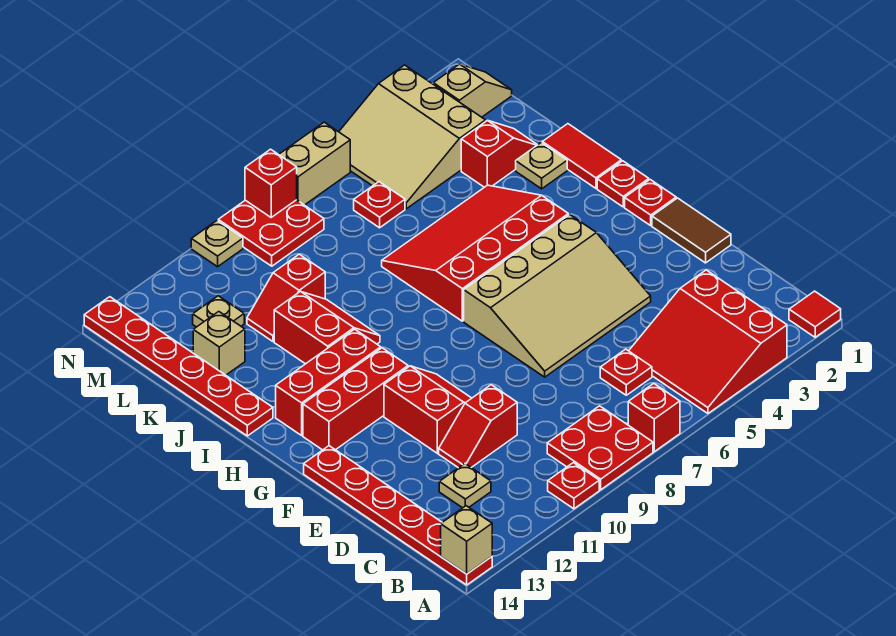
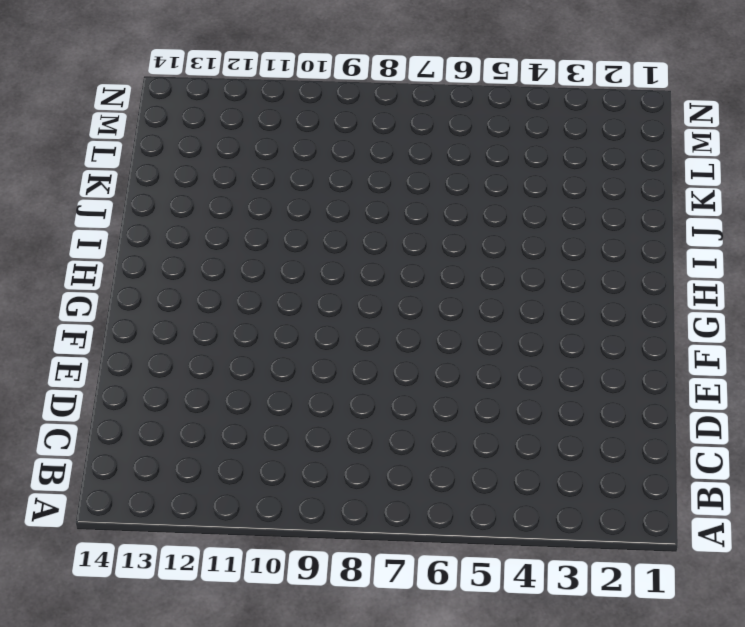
none -> red 1x1 tile [789,291,841,337]
none -> red 3x3 slope [629,270,787,413]
none -> red 1x1 brick [628,383,680,452]
none -> red 2x2 plate [547,406,653,490]

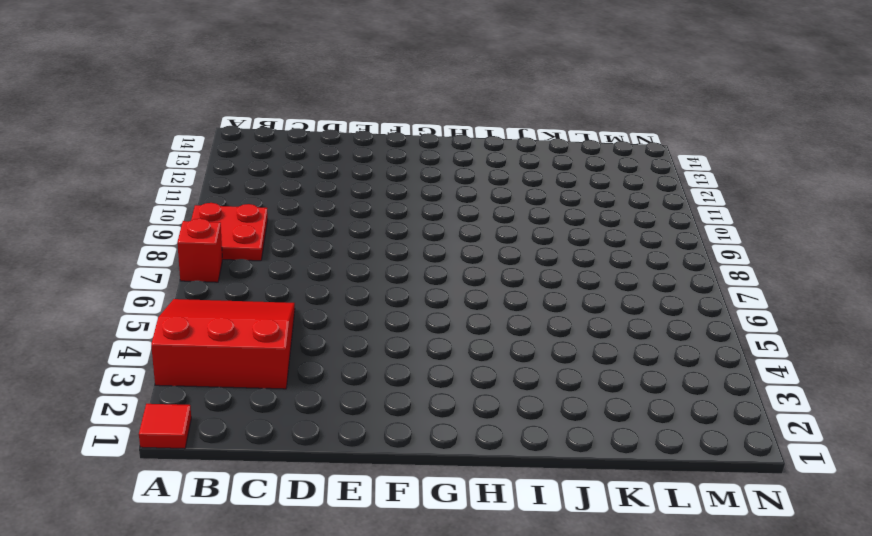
none -> red 1x1 plate [548,463,599,509]
none -> red 1x6 plate [304,446,492,585]
none -> red 1x1 plate [600,349,652,395]
none -> tan 1x1 plate [439,464,491,508]

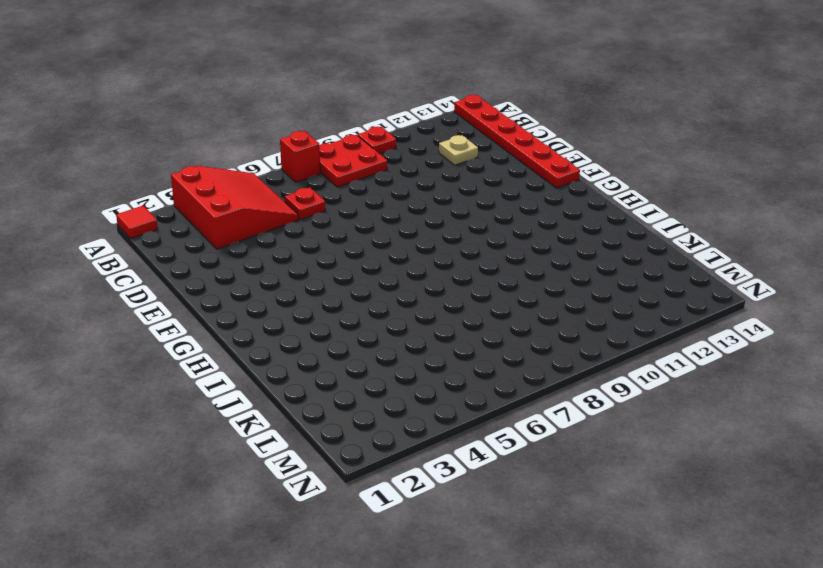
none -> red 1x2 slope [439,385,517,468]
none -> brown 1x2 tile [652,198,731,263]
none -> tan 3x4 slope [464,214,651,377]
none -> red 2x2 slope [384,366,471,453]

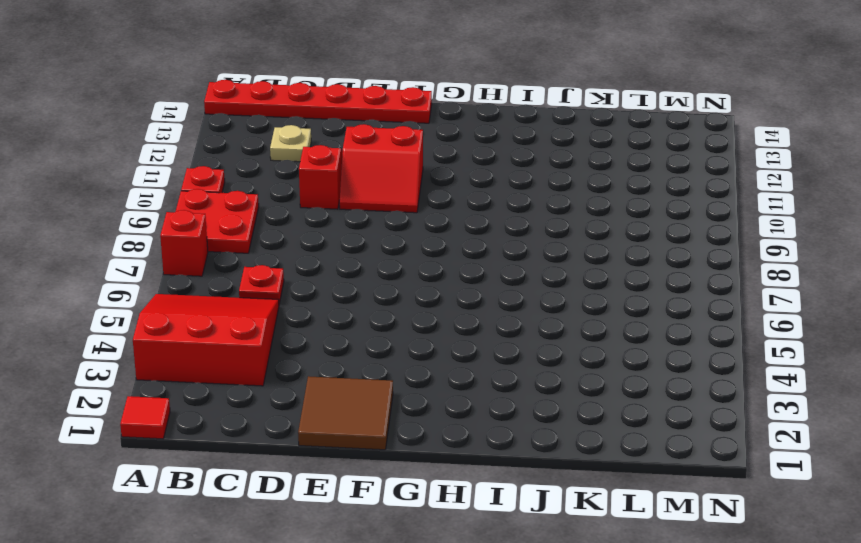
brown 2x2 tile [298,376,393,450] -> brown 1x2 tile [652,198,731,263]
none -> tan 3x4 slope [464,214,651,377]
none -> red 1x1 plate [625,180,676,226]
none -> red 1x3 brick [303,348,408,450]
none -> red 1x1 plate [597,161,649,207]

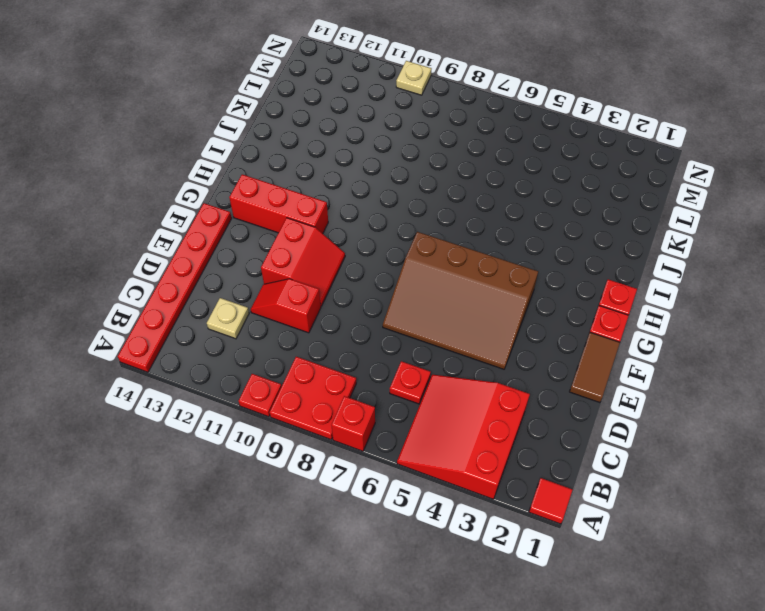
brown 3x4 slope [383,232,538,369] -> tan 3x4 slope [464,214,651,377]
none -> red 3x4 slope [382,185,568,321]
none -> red 1x3 brick [276,329,381,435]
none -> red 1x2 tile [542,124,621,188]
none -> red 2x2 slope [274,291,380,364]

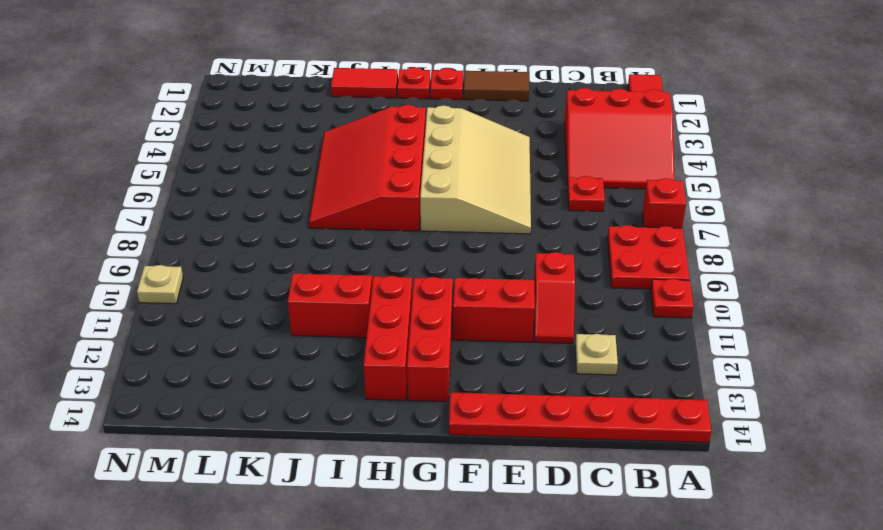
none -> red 1x6 plate [84,297,273,436]
none -> tan 1x1 plate [516,143,567,189]
none -> red 1x2 slope [461,120,537,187]
none -> red 1x2 slope [247,254,325,341]

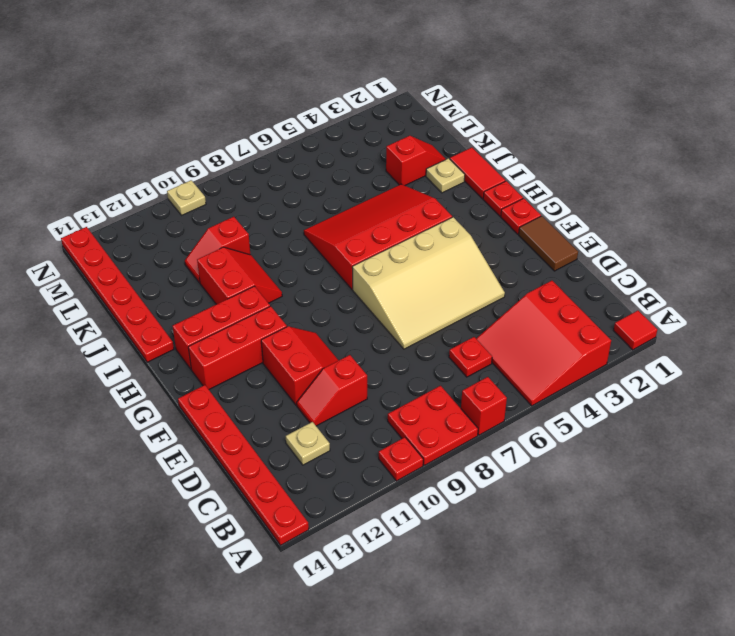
none -> tan 1x1 brick [193,312,245,375]
none -> tan 3x3 slope [339,65,486,209]
none -> red 1x1 plate [354,182,405,228]
none -> tan 1x1 plate [193,296,244,327]

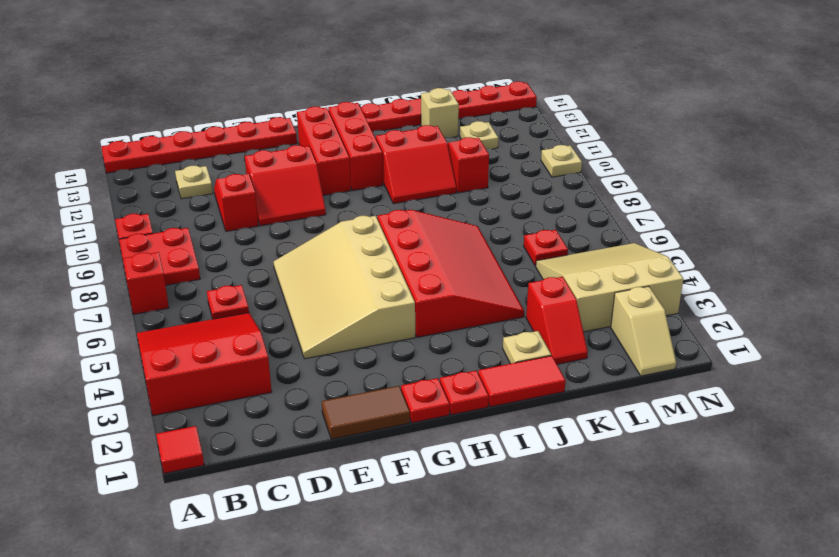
none -> red 2x2 plate [218,200,324,266]
none -> tan 1x2 brick [279,122,350,205]
none -> tan 1x1 brick [441,506,492,574]
none -> red 1x1 brick [245,149,297,217]

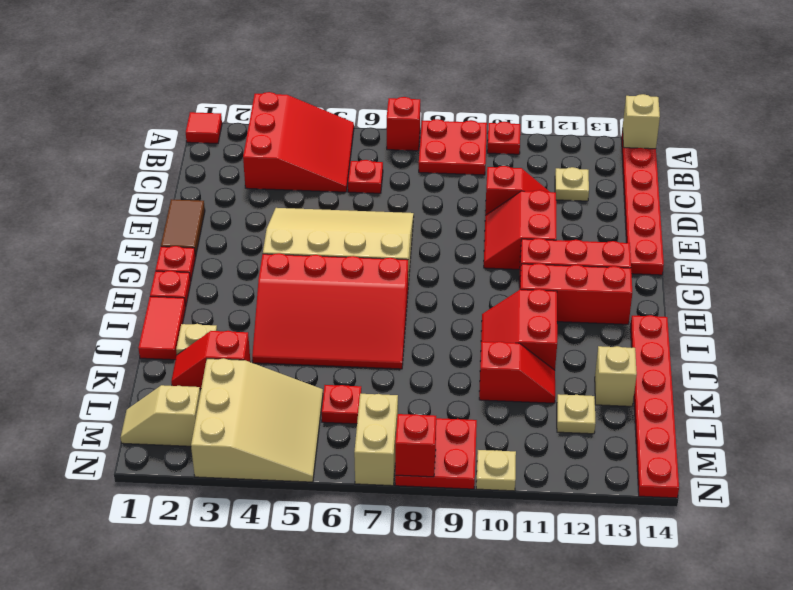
tan 1x2 brick [354,394,398,486] -> tan 1x2 brick turned to [279,122,350,205]

